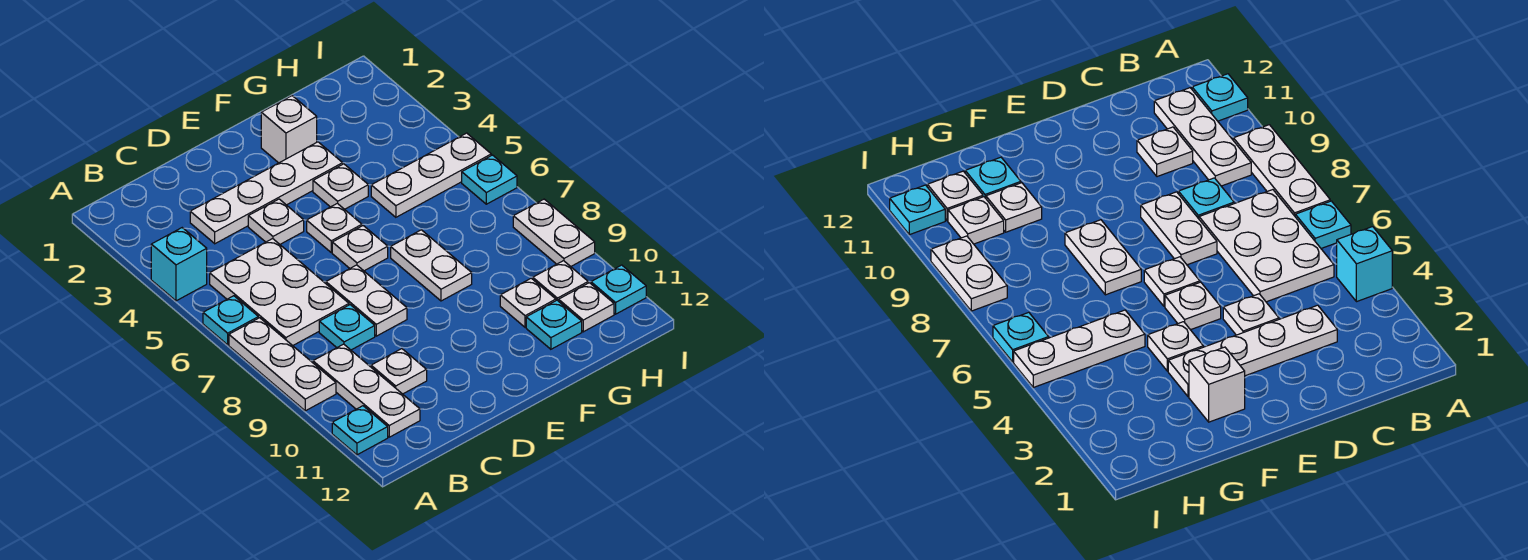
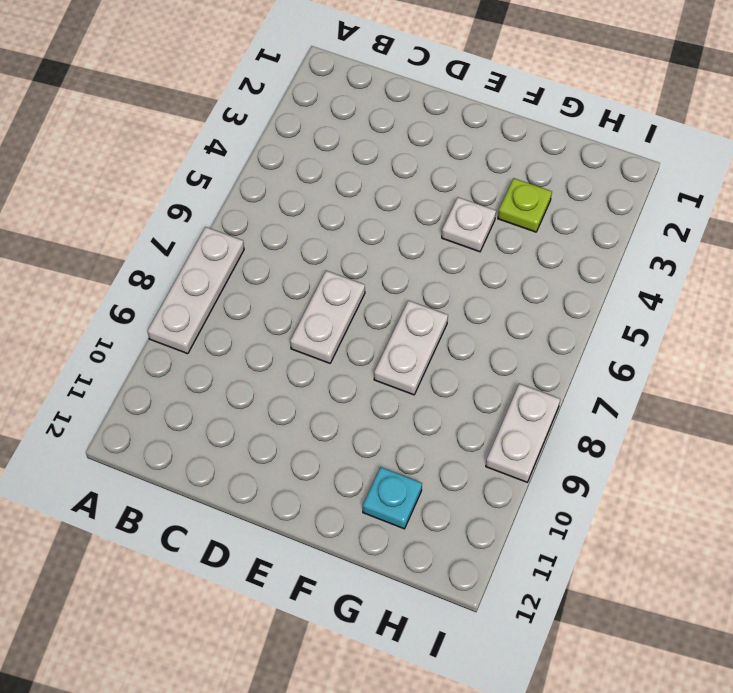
lime 1x1 plate [498,178,552,232] -> none
none -> cyan 1x1 brick [151,228,207,301]
none -> cyan 1x1 plate [203,296,258,345]
none -> cyan 1x1 plate [332,406,388,455]

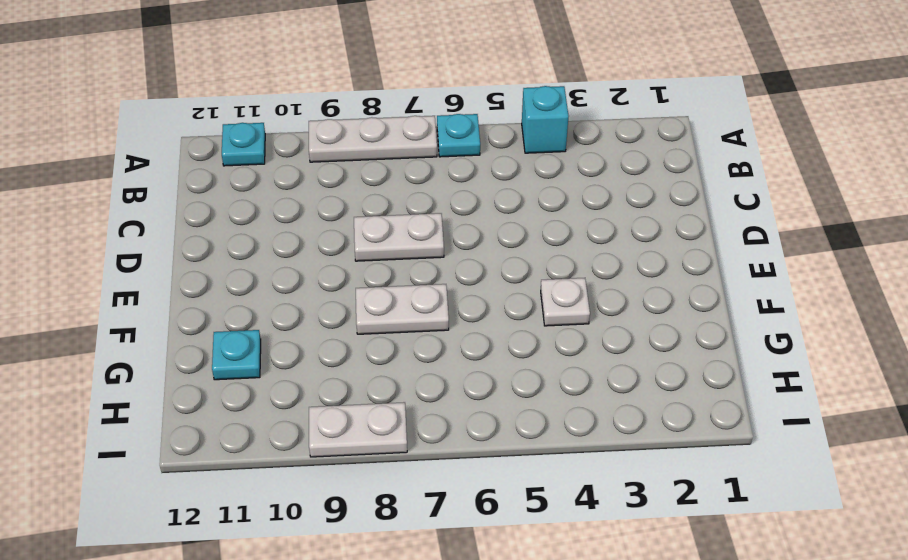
none -> white 2x3 plate [210,239,349,346]
none -> white 1x3 plate [313,344,420,437]
none -> white 1x4 plate [190,142,343,244]

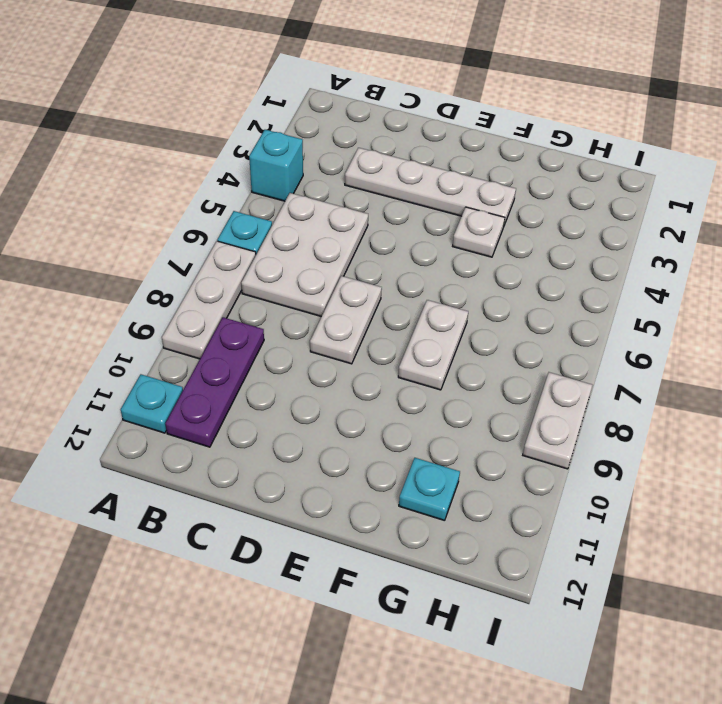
purple 1x3 plate [165,317,264,447] -> white 1x3 plate [313,344,420,437]
none -> cyan 1x1 plate [319,305,375,350]
none -> white 1x1 plate [371,349,427,394]
none -> white 1x1 plate [248,199,304,244]

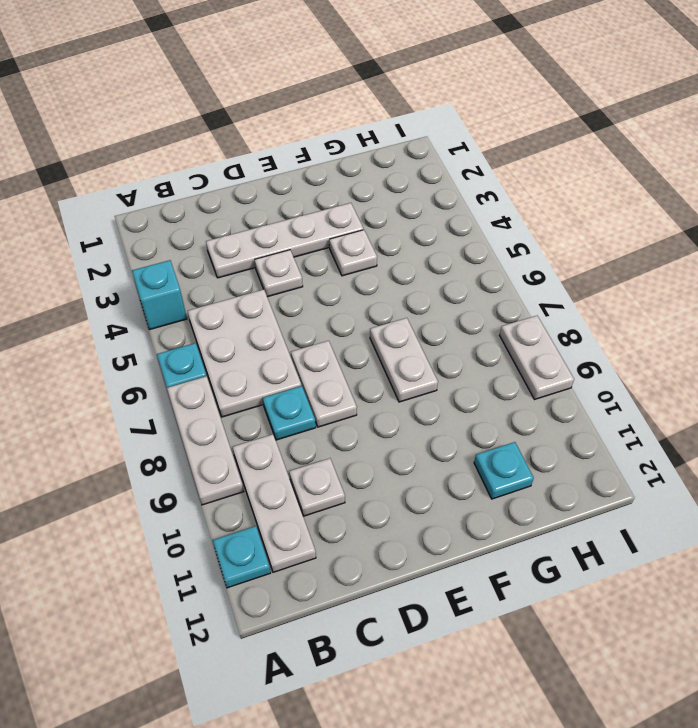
none -> white 1x1 plate [307,203,362,252]
none -> white 1x1 plate [332,226,388,271]
none -> white 1x1 brick [261,96,317,163]

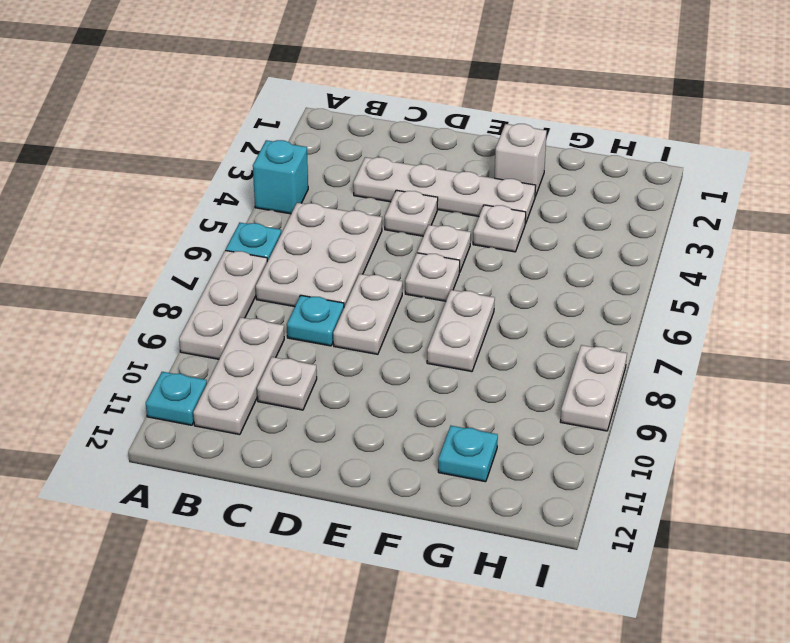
none -> white 1x3 plate [371,133,491,217]
none -> white 1x1 plate [500,278,556,327]
none -> white 1x1 plate [533,261,588,301]

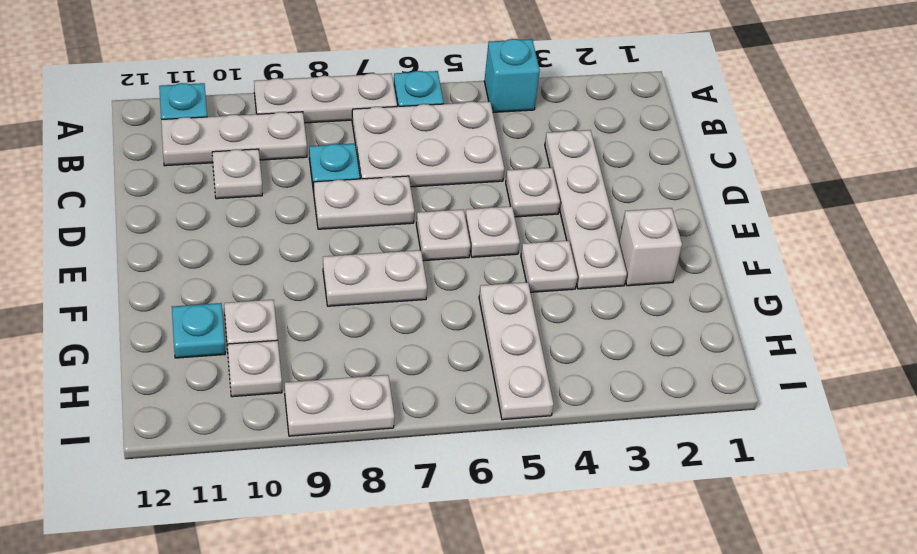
none -> white 1x1 plate [559,283,614,332]
none -> cyan 1x1 plate [462,155,517,204]
none -> cyan 1x1 plate [591,265,646,314]

